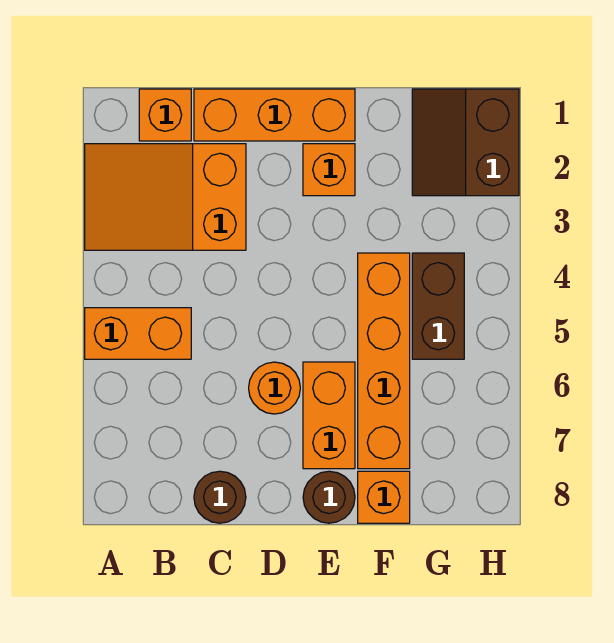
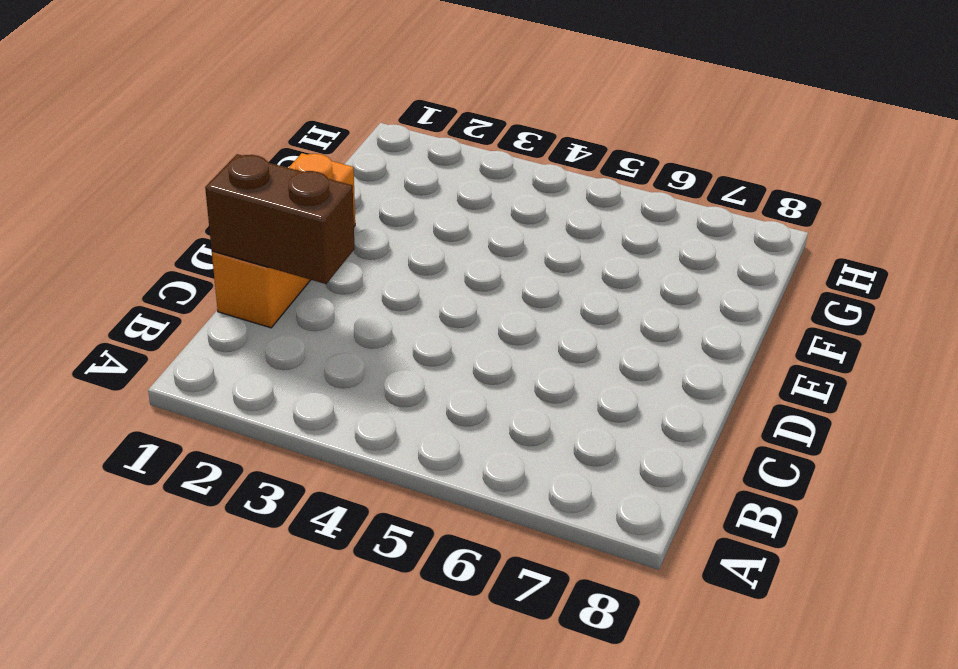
brown 1x2 brick [205,154,354,284] -> brown 1x2 brick moved to [412,253,464,359]
none -> orange 2x3 slope [85,144,246,250]
none -> orange 1x2 brick [85,308,191,359]
none -> orange 1x1 brick [139,89,191,141]

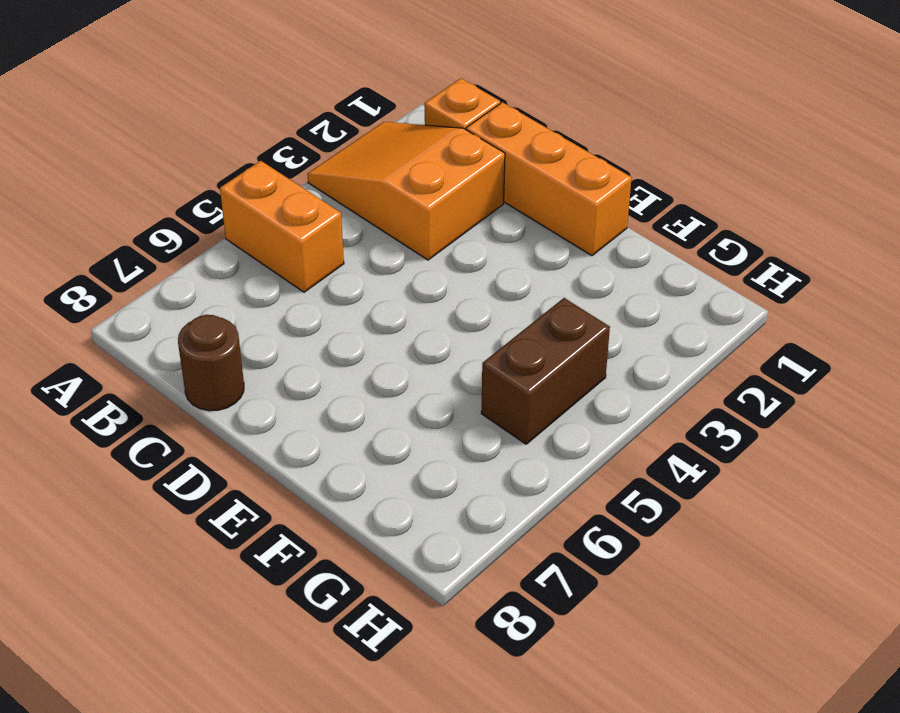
none -> orange 1x1 round brick [249,362,300,414]
none -> orange 1x1 brick [303,144,355,196]
none -> orange 1x2 brick [303,362,355,469]

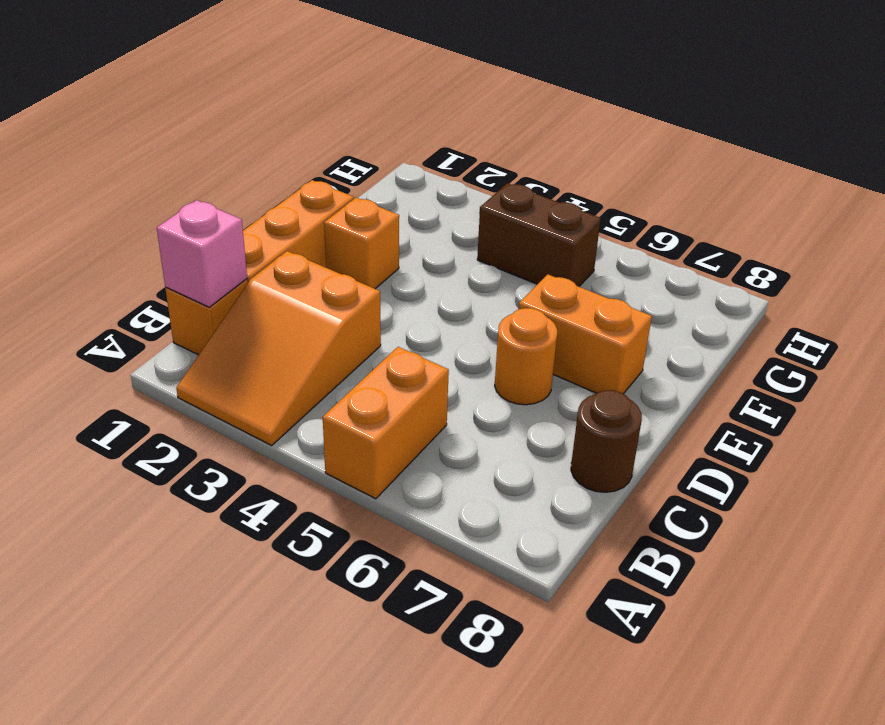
pink 1x1 brick [157,200,247,307] -> none
none -> brown 1x1 round brick [303,471,355,523]
none -> orange 1x4 brick [358,253,410,469]
none -> orange 1x1 brick [358,471,410,523]

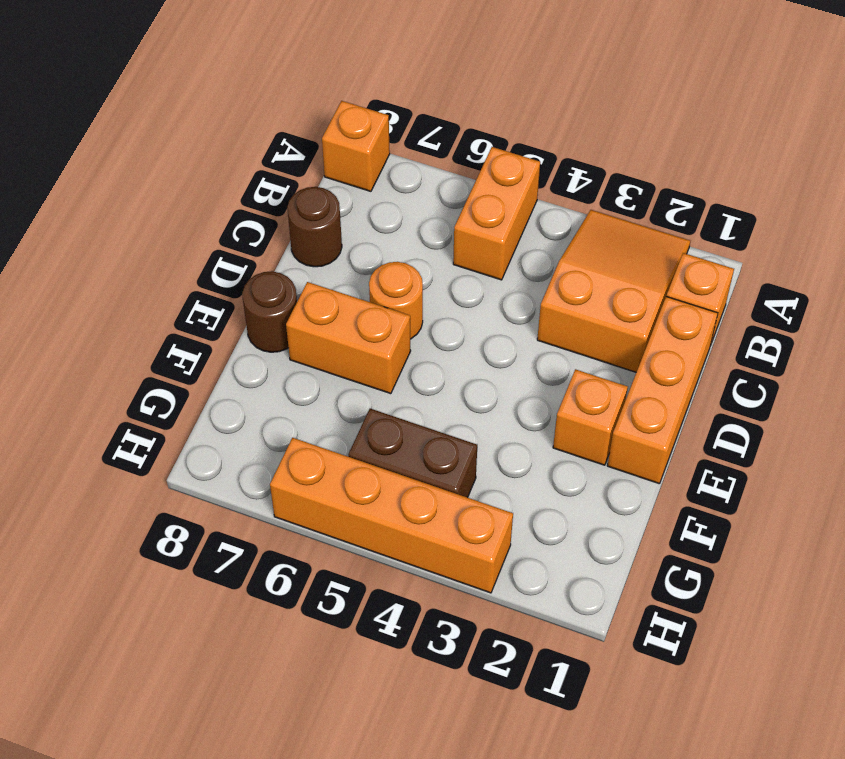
orange 1x1 brick [322,101,390,191] -> orange 1x1 brick moved to [358,471,410,523]
orange 1x4 brick [270,438,513,593] -> orange 1x4 brick moved to [358,253,410,469]
none -> brown 2x2 slope [412,89,519,196]

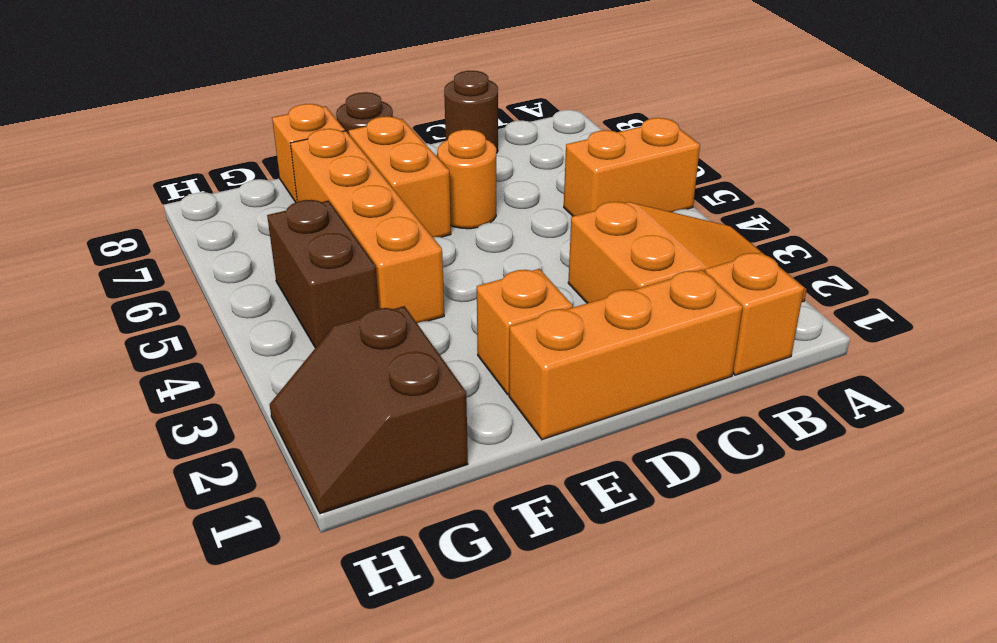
brown 2x2 slope [270,306,468,514] -> brown 2x2 slope turned to [412,89,519,196]

